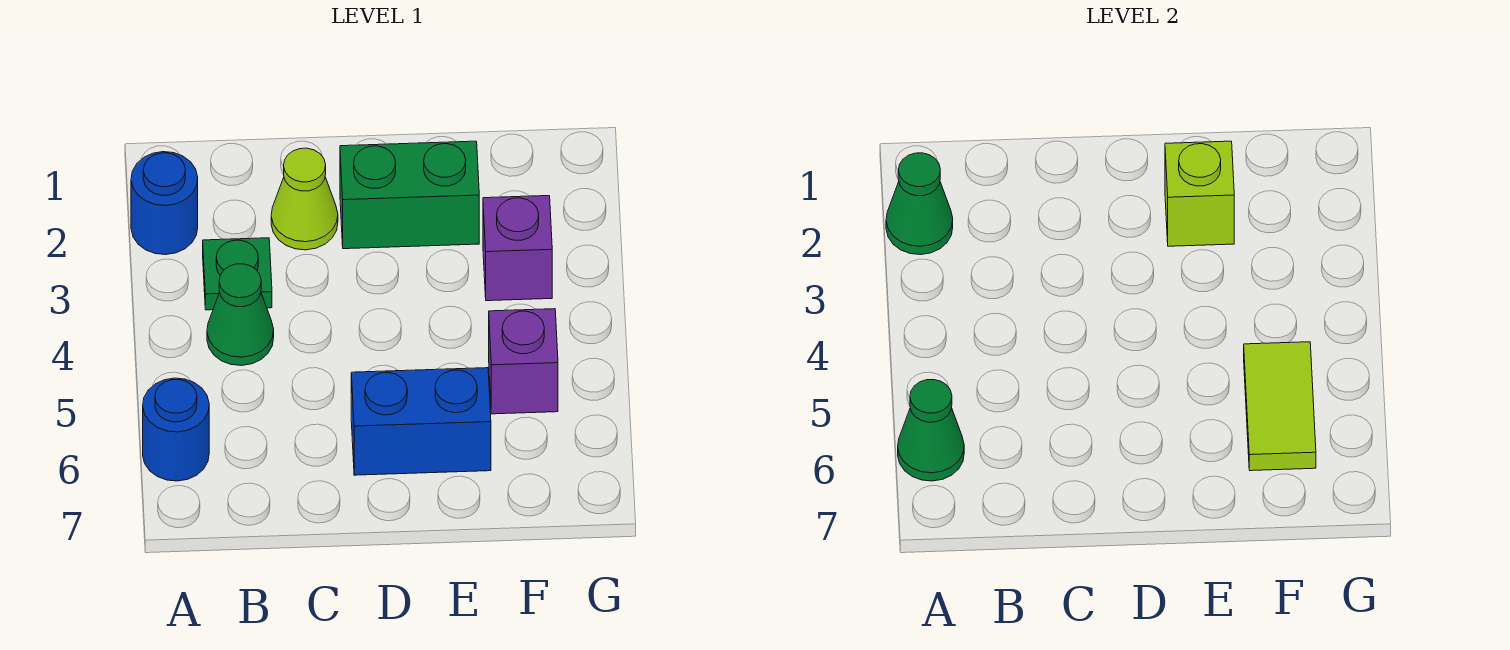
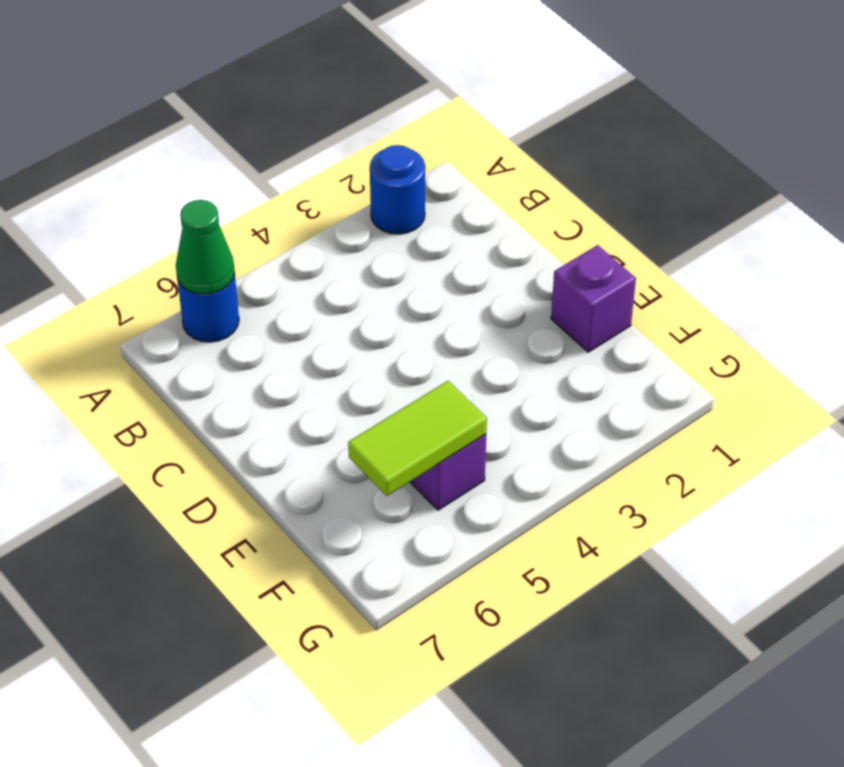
purple 1x1 brick [551,245,636,352] -> purple 1x1 brick moved to [483,196,552,301]
none -> green 1x1 plate [203,238,272,310]
none -> green 1x1 cone [207,264,274,366]
none -> lime 1x1 cone [271,148,338,250]

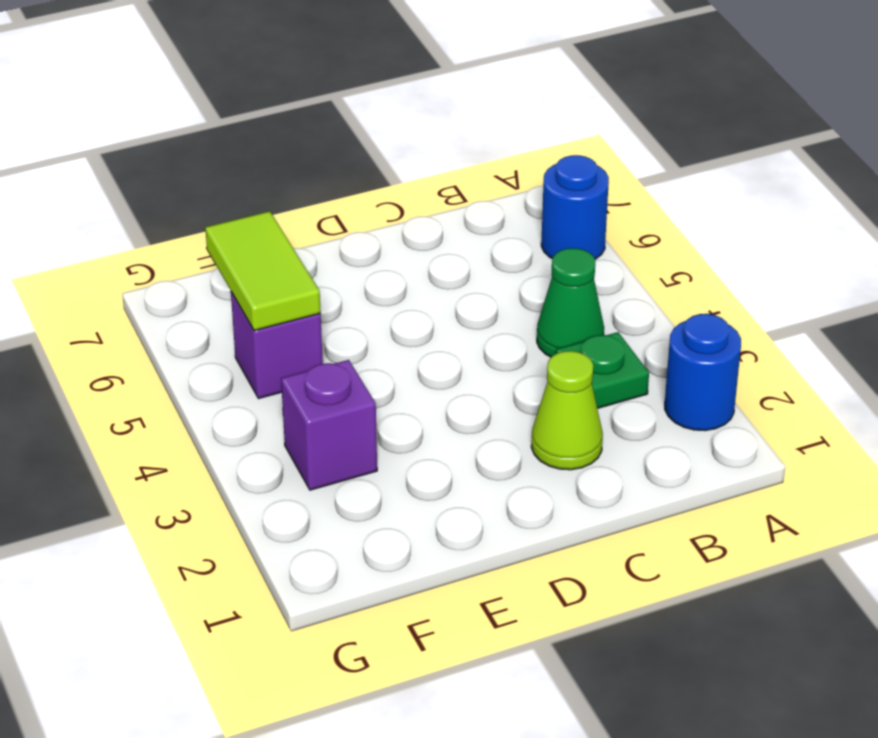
none -> green 1x2 brick [340,141,479,249]
none -> blue 1x2 brick [351,368,491,475]
none -> green 1x1 cone [886,153,953,255]

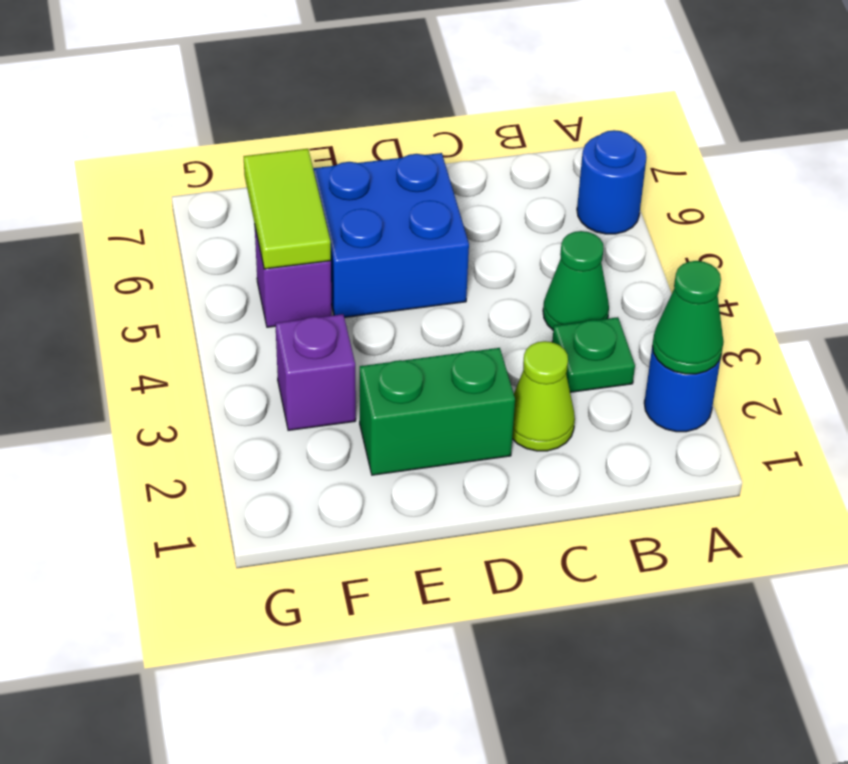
blue 2x2 brick [313,153,469,317] -> blue 1x2 brick [351,368,491,475]
none -> green 1x1 cone [898,380,964,481]
none -> lime 1x1 brick [1165,141,1234,246]

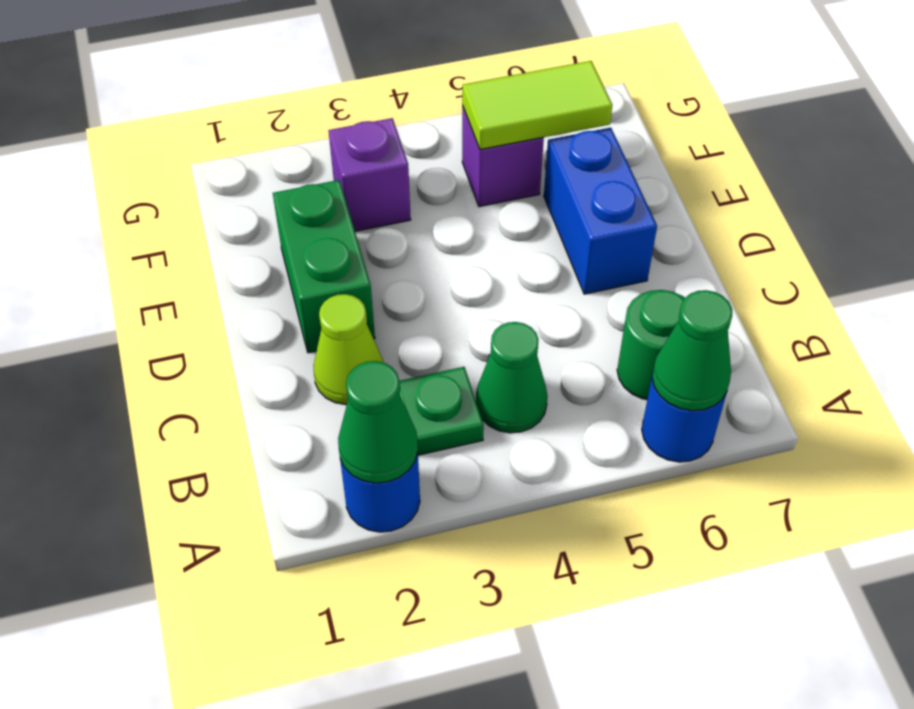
green 1x1 round brick [617,290,685,399] -> none
none -> lime 1x1 brick [1165,141,1234,246]

